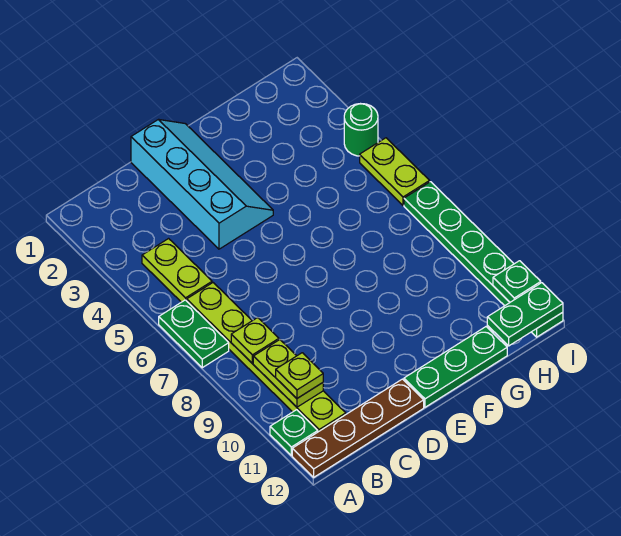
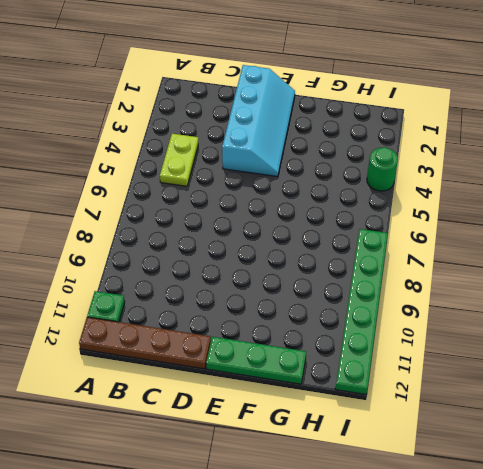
none -> green 1x2 plate [159,300,229,368]
none -> lime 1x6 plate [187,283,346,432]
none -> lime 1x2 plate [360,138,430,205]

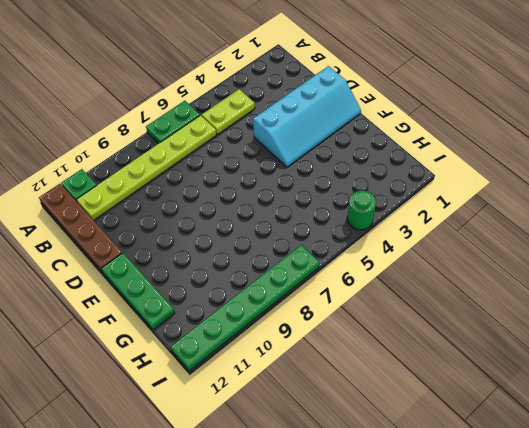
none -> lime 1x2 plate [360,138,430,205]
none -> lime 1x1 plate [231,318,279,363]
none -> lime 1x2 plate [253,340,323,407]

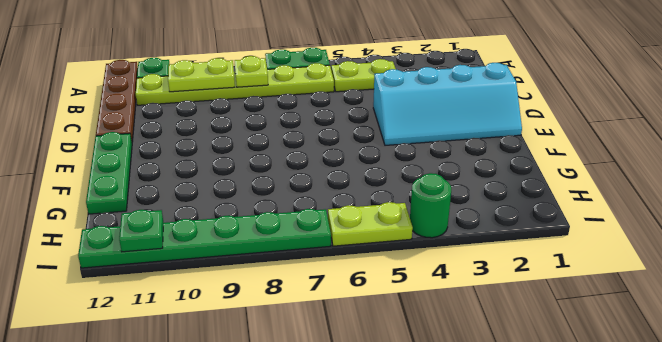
none -> green 1x2 plate [487,283,563,346]
none -> lime 1x1 plate [276,353,323,398]

